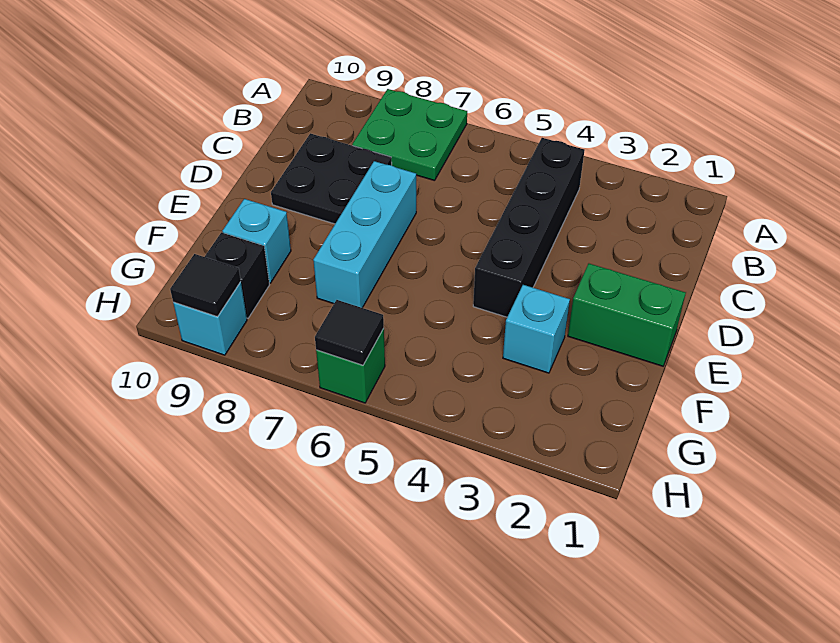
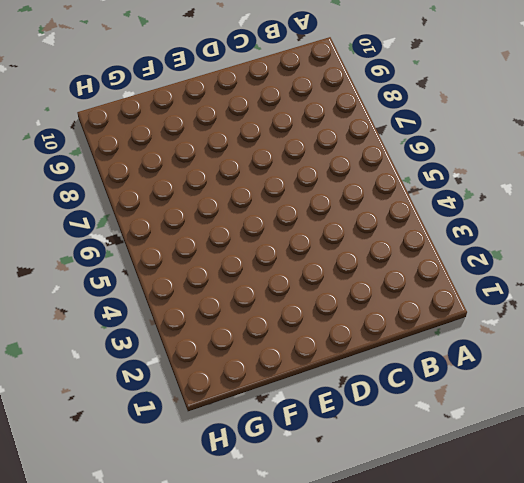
none -> green 2x2 plate [352,89,467,181]
none -> black 1x4 brick [473,138,584,317]
none -> black 2x2 plate [271,133,392,224]

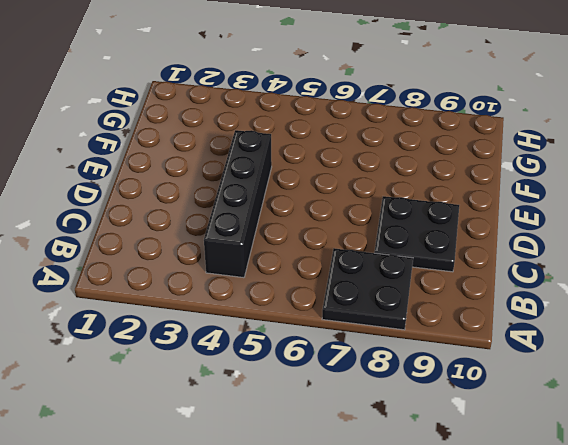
black 2x2 plate [322,248,413,330] -> green 2x2 plate [352,89,467,181]
none -> cyan 1x3 brick [313,161,416,308]
none -> green 1x2 brick [568,264,686,366]
none -> cyan 1x1 brick [503,285,570,373]

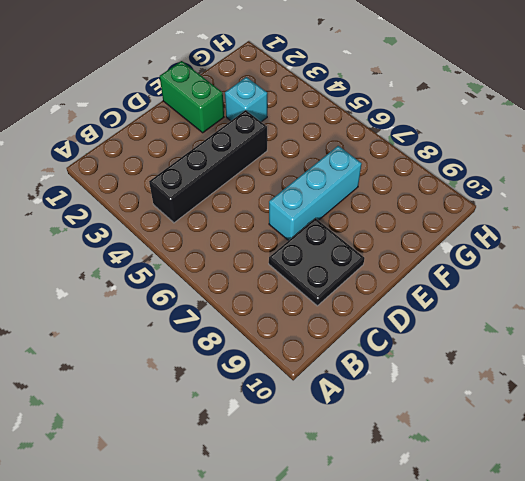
none -> green 2x2 plate [352,89,467,181]
none -> cyan 1x1 brick [222,199,291,283]
none -> black 1x1 brick [205,232,269,318]

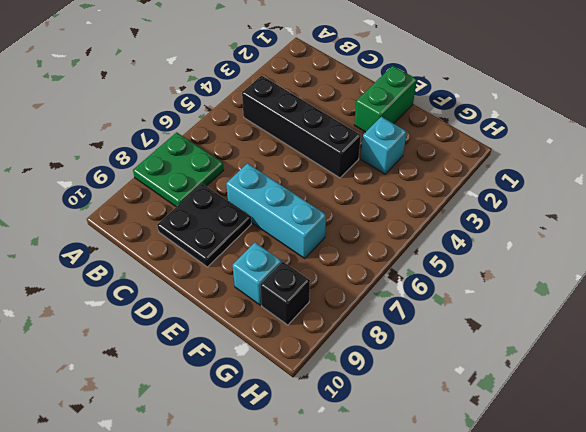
none -> green 1x1 brick [316,329,385,403]
none -> cyan 1x1 brick [173,282,247,355]
none -> black 1x1 tile [315,300,384,365]

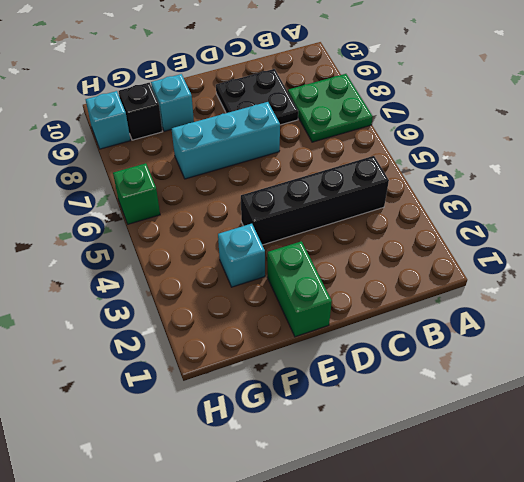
none -> black 1x1 tile [315,300,384,365]
none -> black 1x1 tile [170,254,241,316]

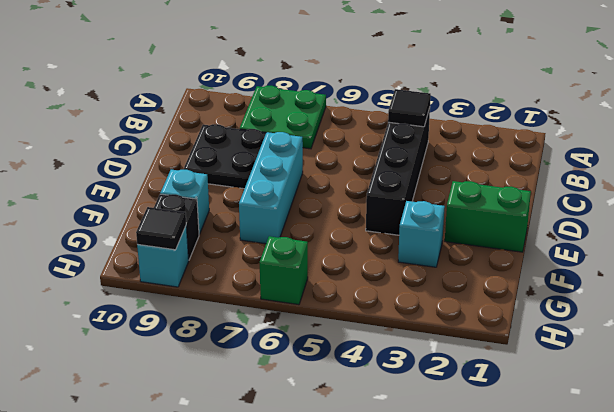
black 1x1 tile [388,89,431,127] -> black 1x1 tile moved to [315,300,384,365]

